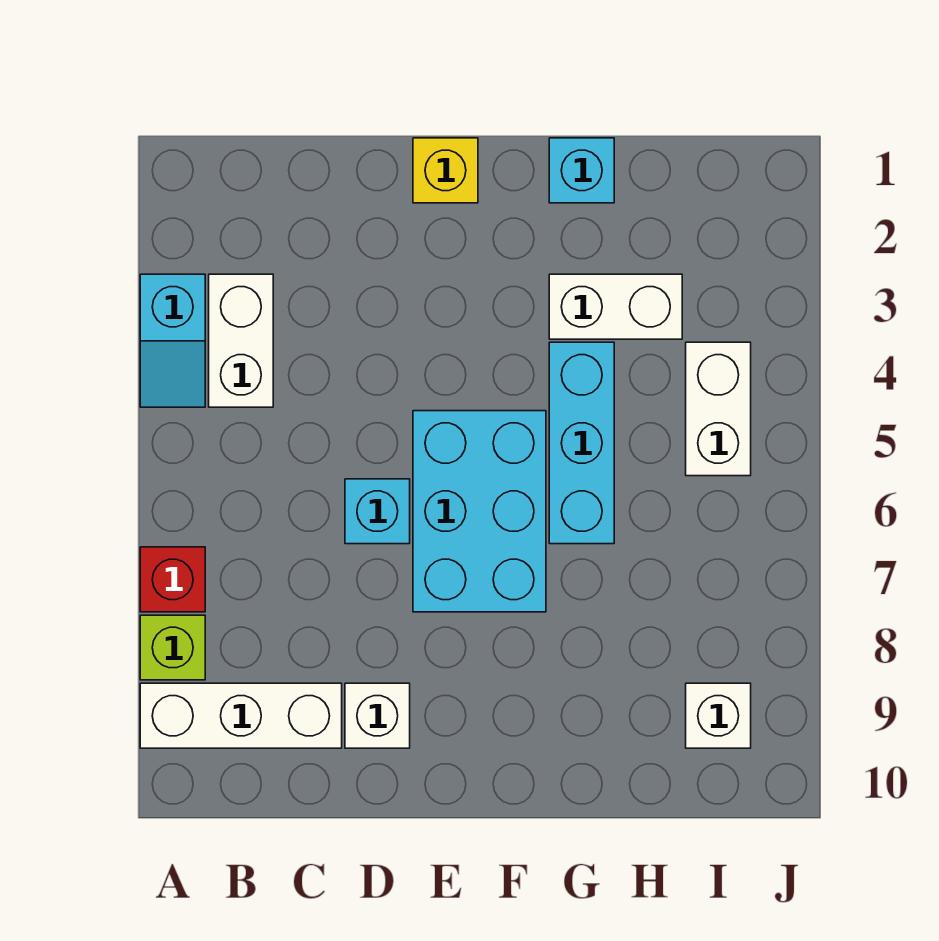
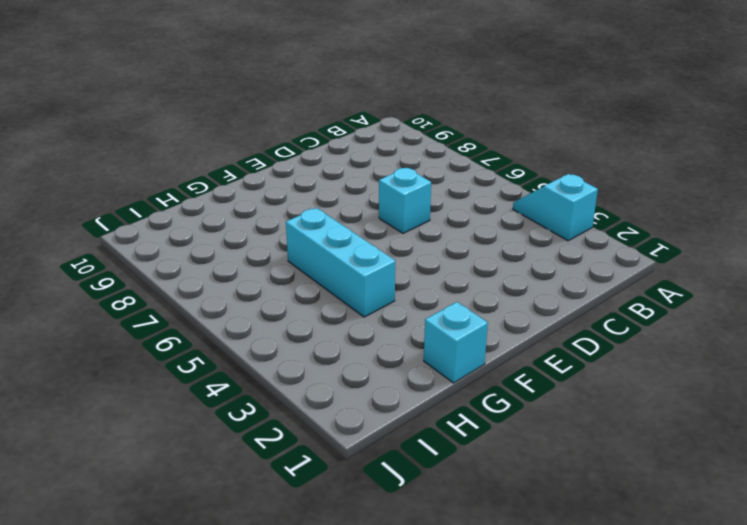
none -> red 1x1 brick [140,547,205,612]
none -> lime 1x1 brick [140,615,205,680]
none -> white 1x3 brick [140,683,342,748]

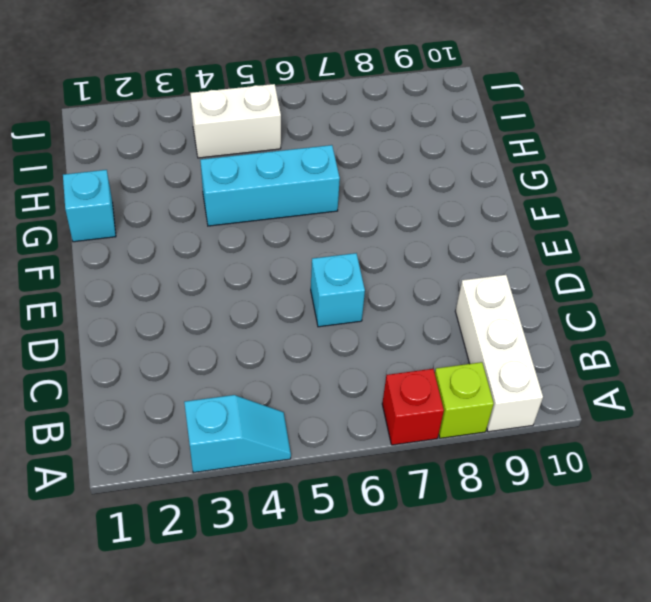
none -> white 1x2 brick [209,274,273,407]
none -> white 1x1 brick [345,683,410,748]
none -> yellow 1x1 brick [413,138,478,203]

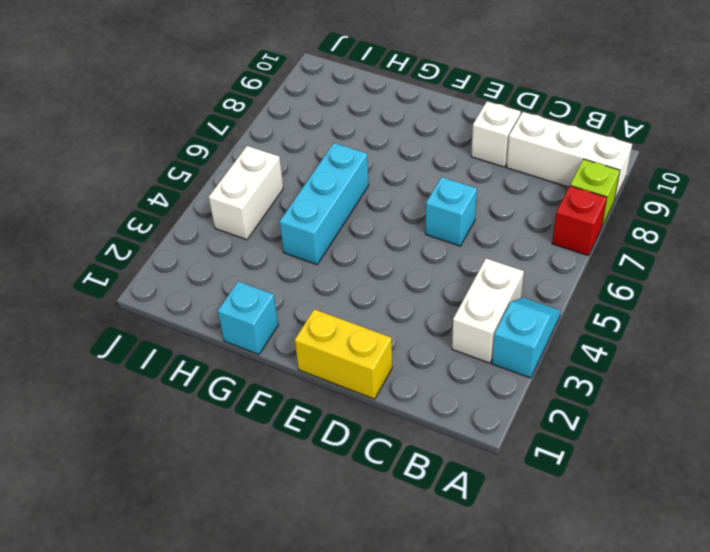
yellow 1x2 brick [295,309,392,399] -> yellow 1x1 brick [413,138,478,203]
none -> cyan 2x3 brick [413,411,546,612]
none -> white 1x2 brick [549,274,682,339]
none -> white 1x1 brick [686,683,751,748]

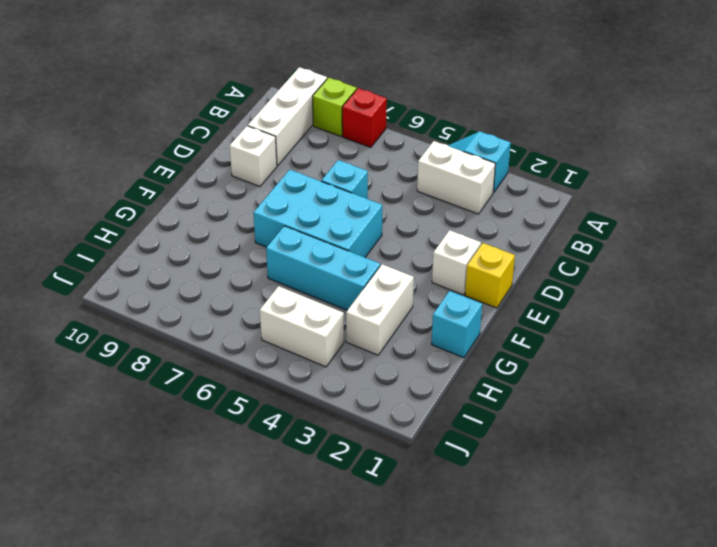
white 1x1 brick [432,230,481,295] -> white 1x1 brick moved to [686,683,751,748]

